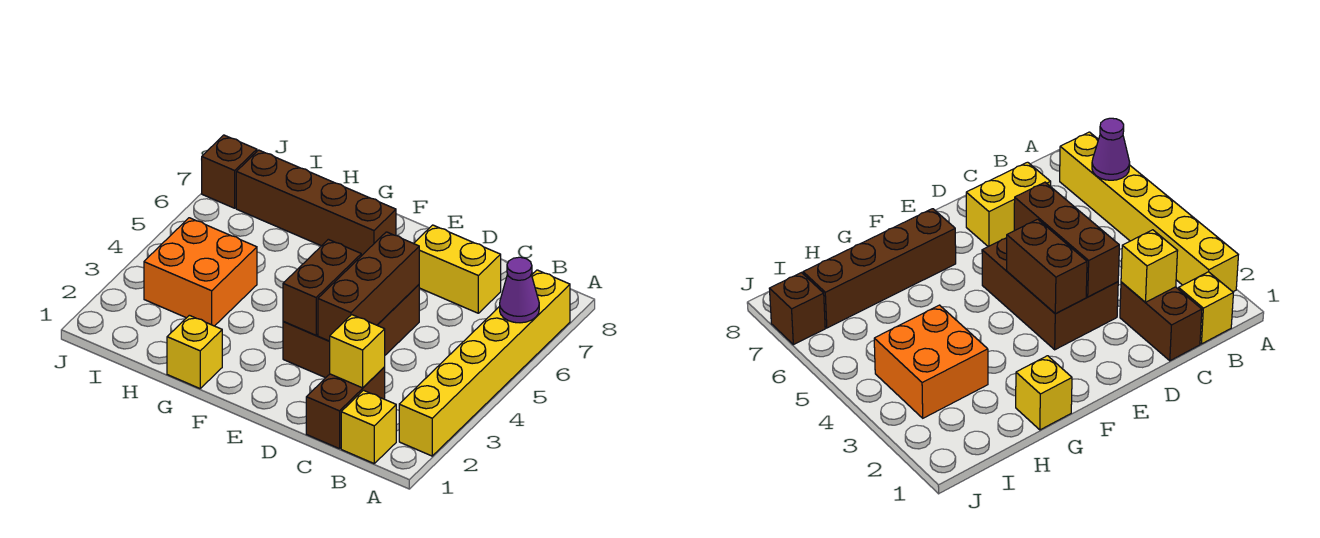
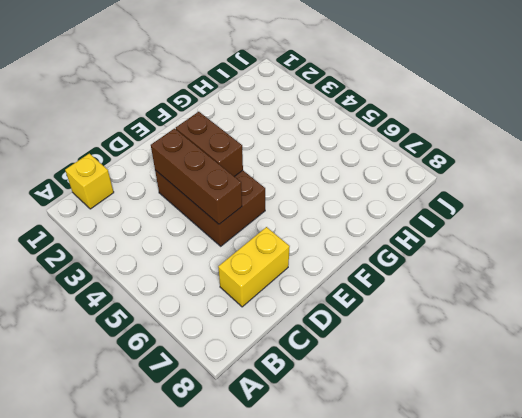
none -> yellow 1x6 brick [399,270,570,456]
none -> brown 1x2 brick [306,367,385,449]
none -> brown 1x4 brick [236,150,396,256]

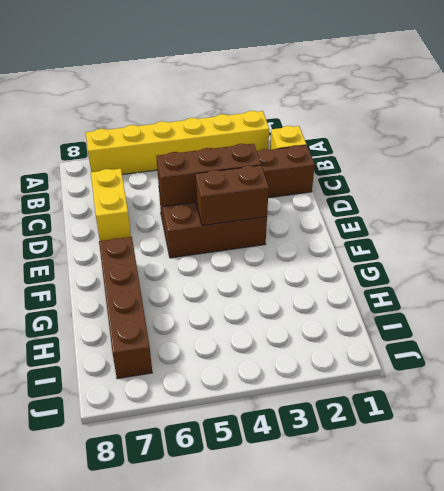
none -> yellow 1x1 brick [167,315,222,388]
none -> orange 2x2 brick [144,218,257,326]
none -> brown 1x1 brick [202,135,257,208]

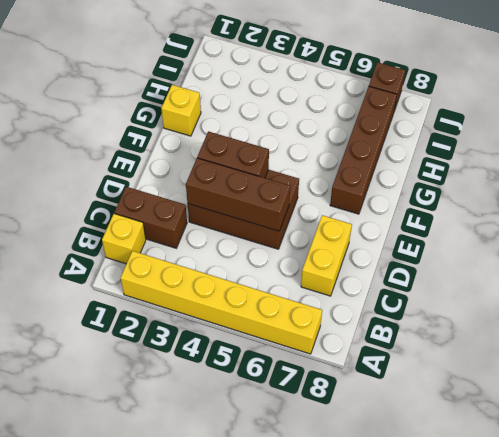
none -> orange 2x2 brick [144,218,257,326]
none -> purple 1x1 cone [500,257,539,323]
none -> yellow 1x1 brick [329,315,385,388]

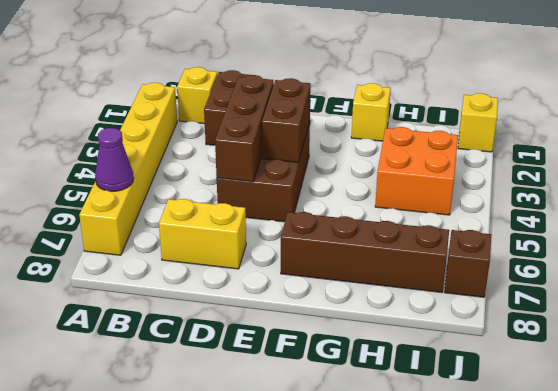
yellow 1x1 brick [458,93,498,152] -> yellow 1x1 brick moved to [329,315,385,388]

